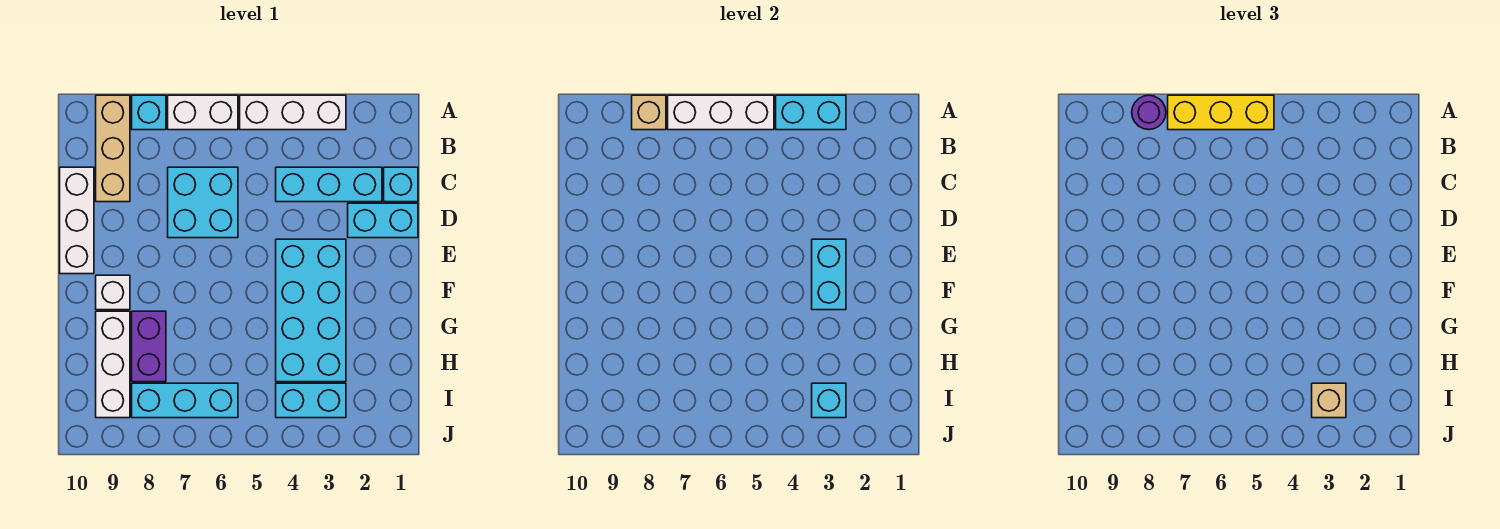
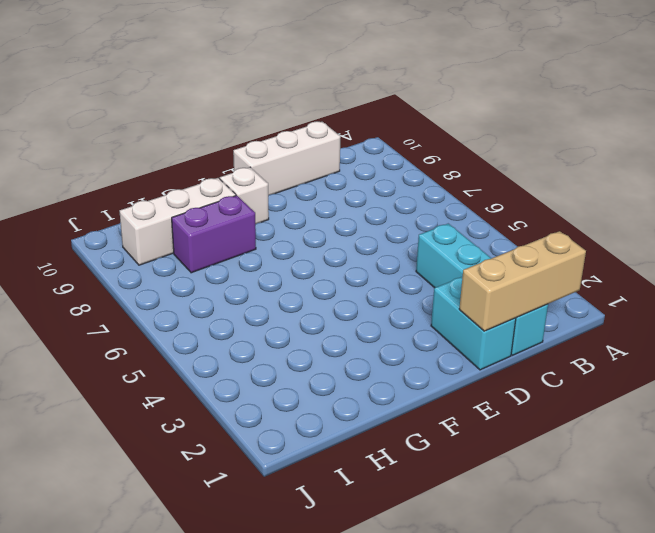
tan 1x3 brick [459,231,586,331] -> tan 1x3 brick moved to [96,95,130,202]
none -> white 1x3 brick [240,95,346,130]
none -> white 1x2 brick [168,95,238,130]
none -> cyan 1x1 brick [132,95,166,130]

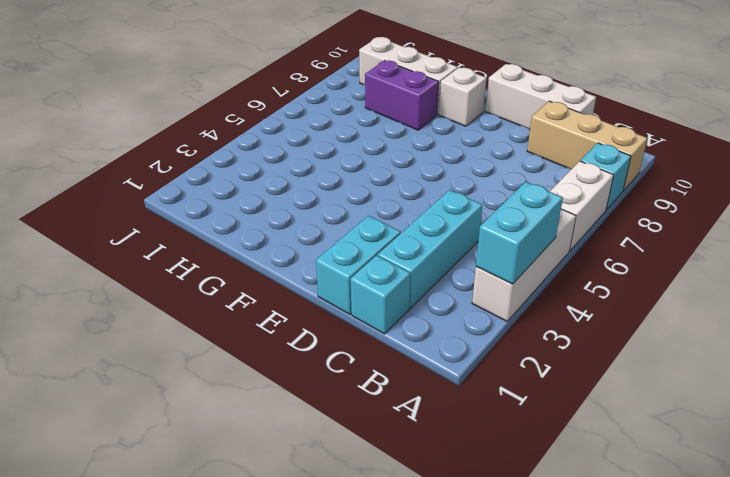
none -> cyan 2x2 brick [168,167,238,238]
none -> cyan 2x4 brick [276,239,346,382]
none -> cyan 1x2 brick [276,383,346,418]

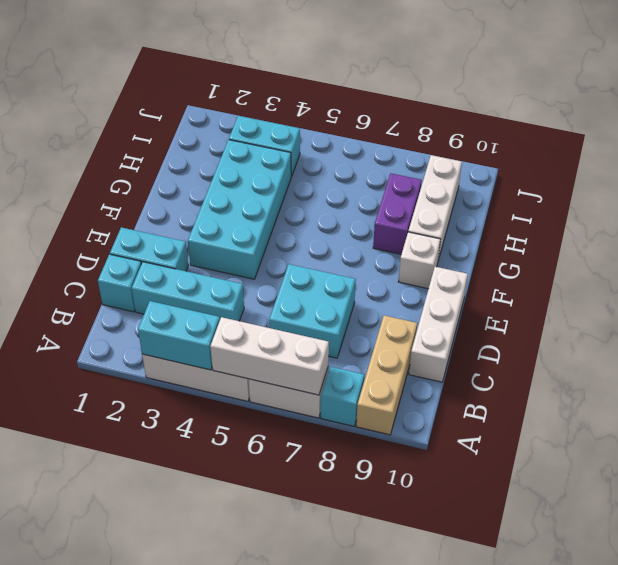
none -> cyan 1x3 brick [132,383,238,418]
none -> tan 1x1 brick [632,95,666,130]
none -> cyan 1x2 brick [812,239,846,310]

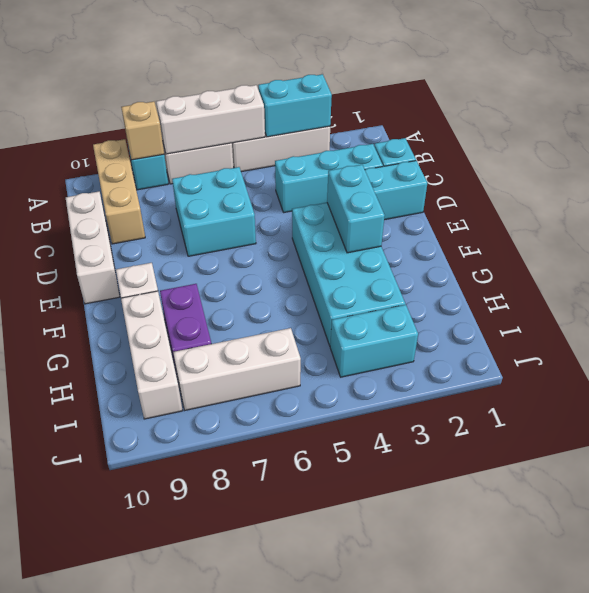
white 1x3 brick [173,328,301,410] -> cyan 1x3 brick [132,383,238,418]
none -> cyan 1x1 brick [812,383,846,418]
none -> yellow 1x3 brick [1168,95,1274,130]
none -> purple 1x1 round brick [1132,95,1166,130]

